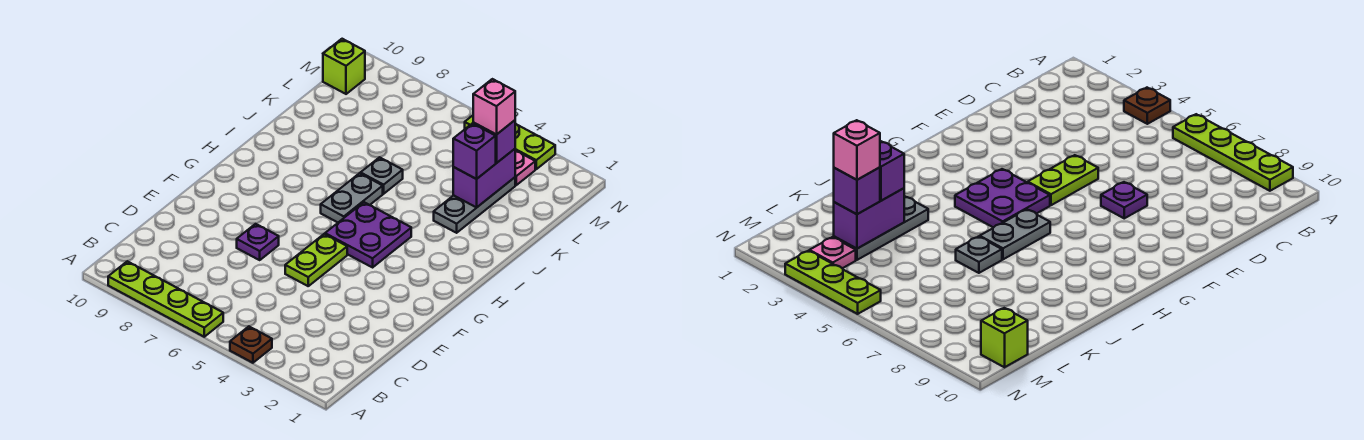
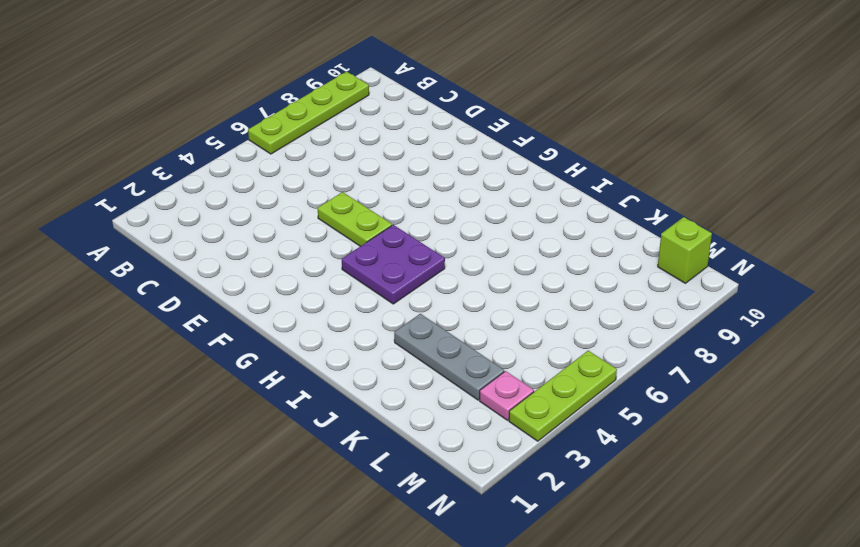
none -> brown 1x1 plate [230,326,272,363]
none -> purple 1x1 plate [237,224,279,260]
none -> grey 1x2 plate [321,173,383,222]

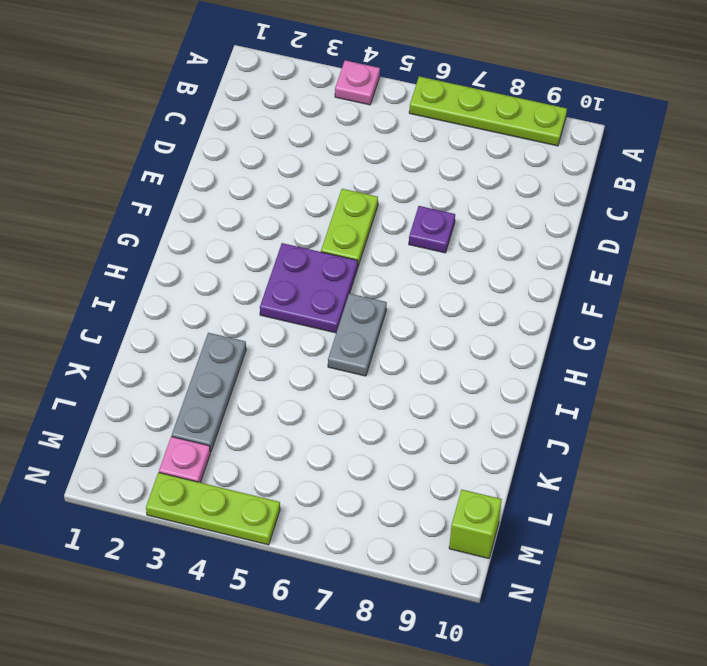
pink 1x1 plate [335,60,380,105] -> brown 1x1 plate [230,326,272,363]
none -> grey 1x1 plate [361,157,403,194]
none -> purple 1x2 brick [453,149,515,207]
none -> purple 1x1 brick [453,123,496,179]

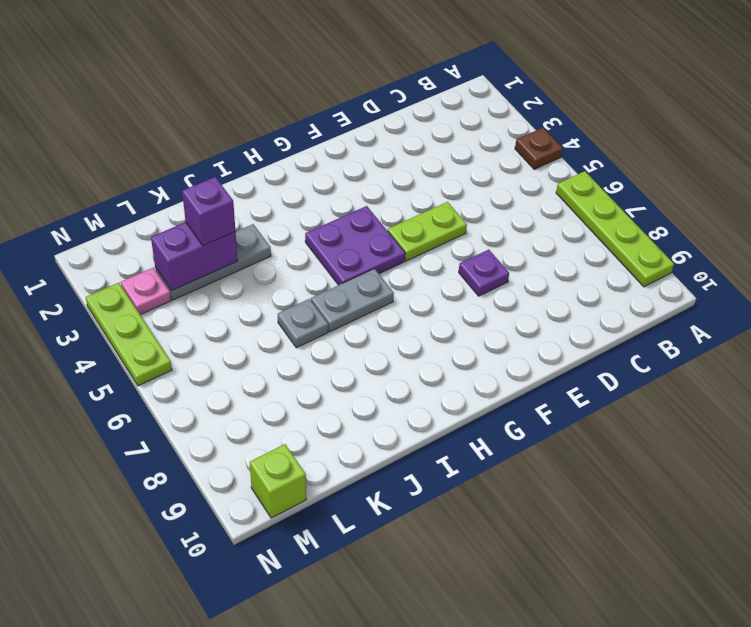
none -> purple 1x1 brick [473,120,515,163]
none -> pink 1x1 brick [473,79,515,135]

